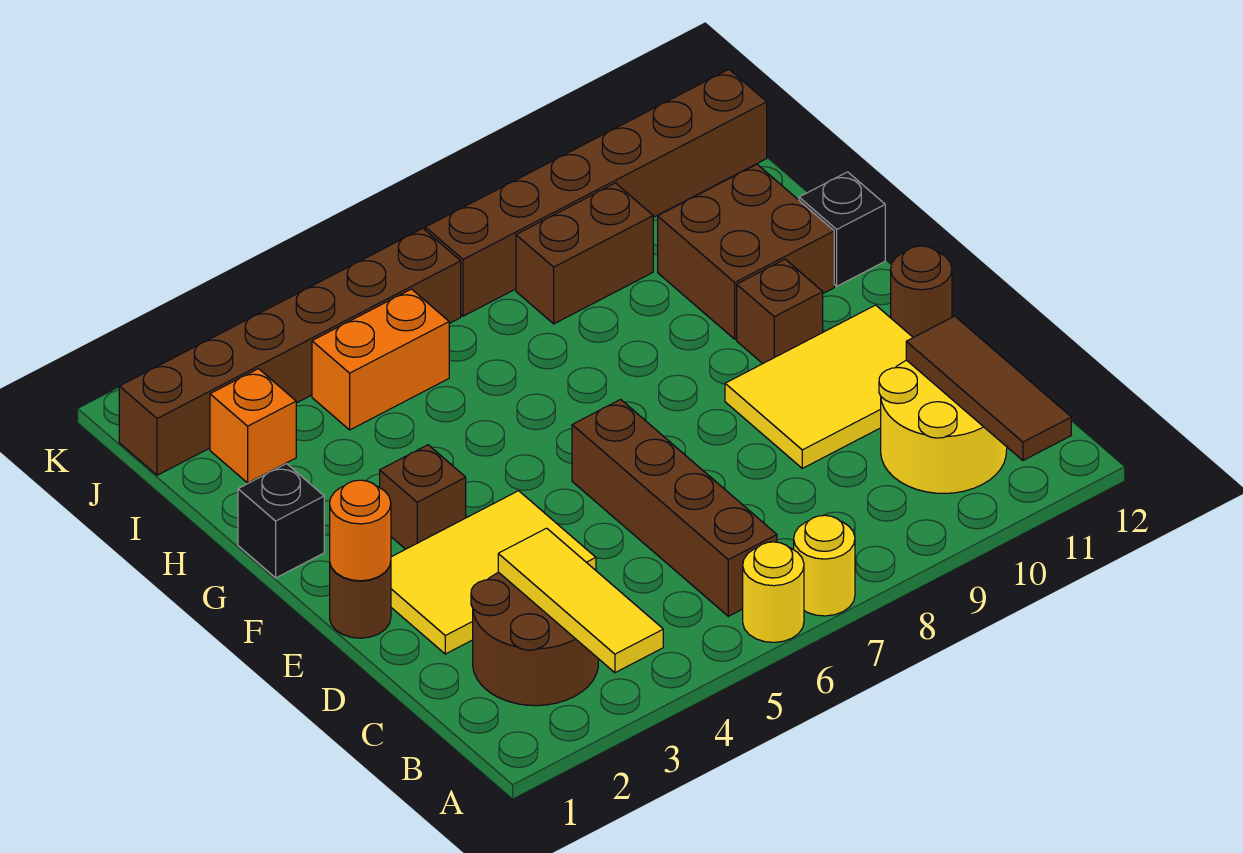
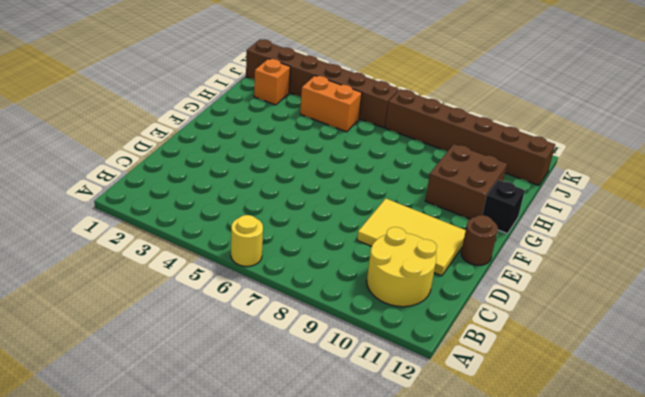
none -> yellow 1x1 round brick [794,515,855,616]
none -> brown 2x2 round brick [471,572,598,706]
none -> brown 1x4 brick [572,399,777,616]

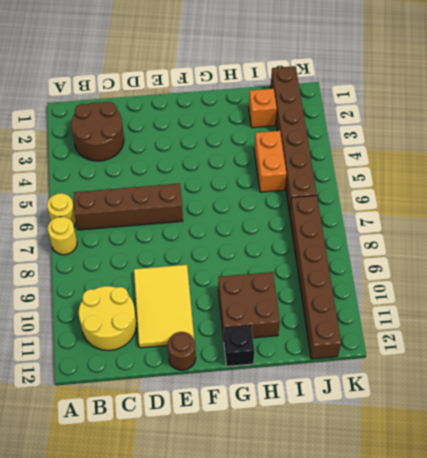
none -> yellow 2x3 tile [391,491,596,654]
none -> brown 1x1 round brick [330,562,391,638]
none -> brown 1x1 brick [380,445,466,549]

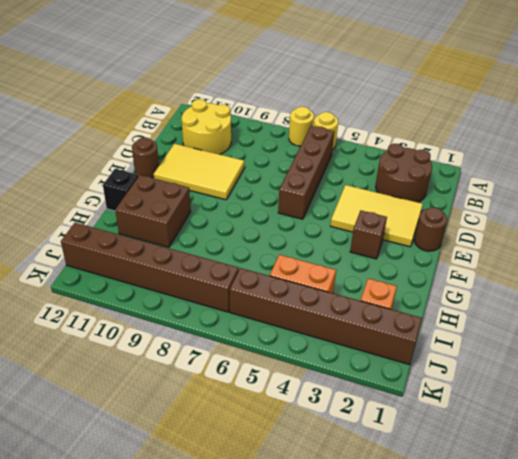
none -> brown 1x1 brick [737,259,823,364]
none -> black 1x1 brick [238,464,324,578]
none -> brown 1x2 brick [516,183,653,324]

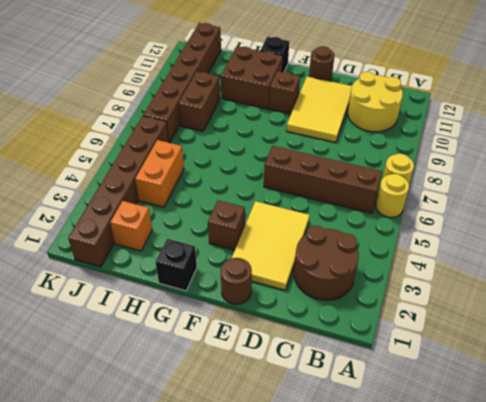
none -> yellow 1x3 tile [498,528,663,673]
none -> brown 1x3 tile [906,316,1071,460]
none -> orange 1x1 round brick [330,480,391,581]

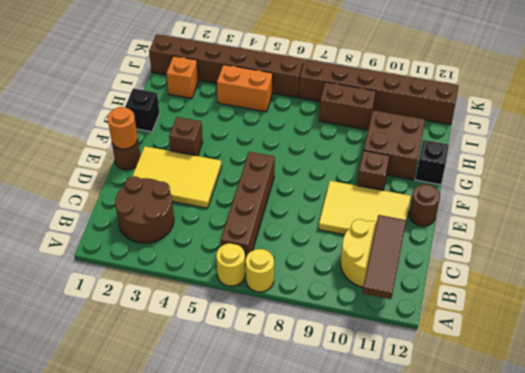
none -> yellow 1x3 tile [498,528,663,673]

